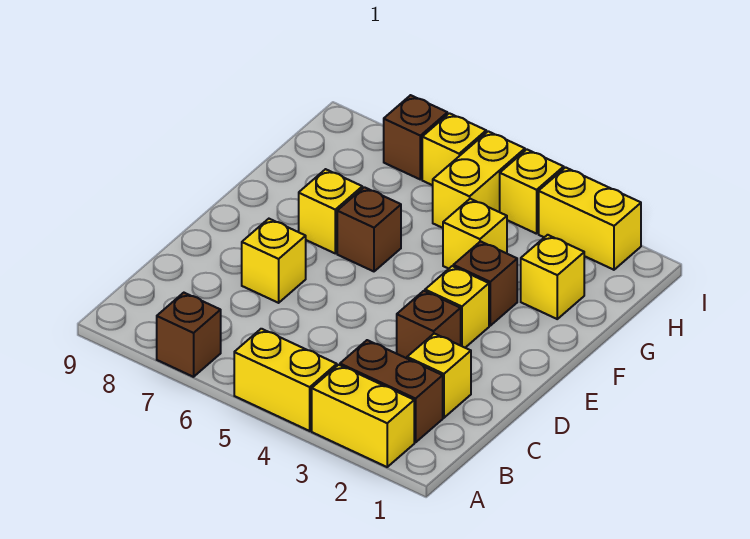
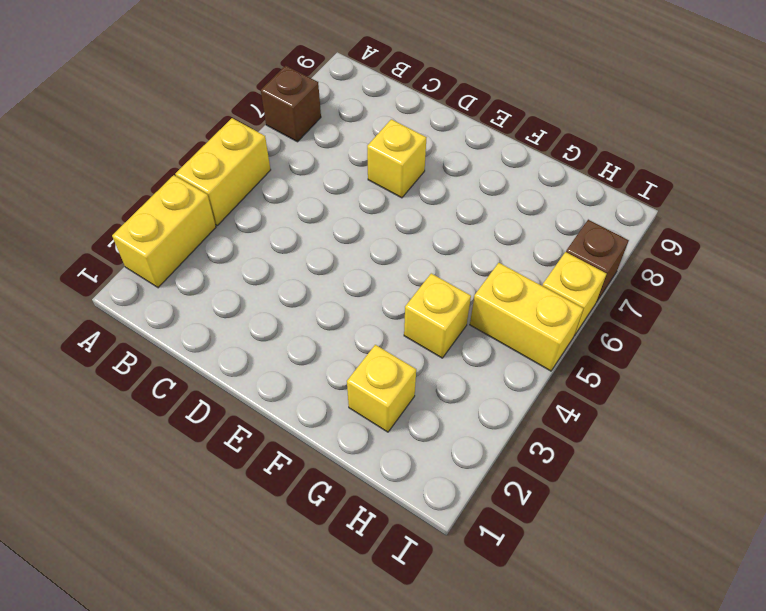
none -> brown 1x2 brick [340,340,443,442]
none -> yellow 1x1 brick [407,334,471,418]
none -> brown 1x1 brick [397,291,461,358]

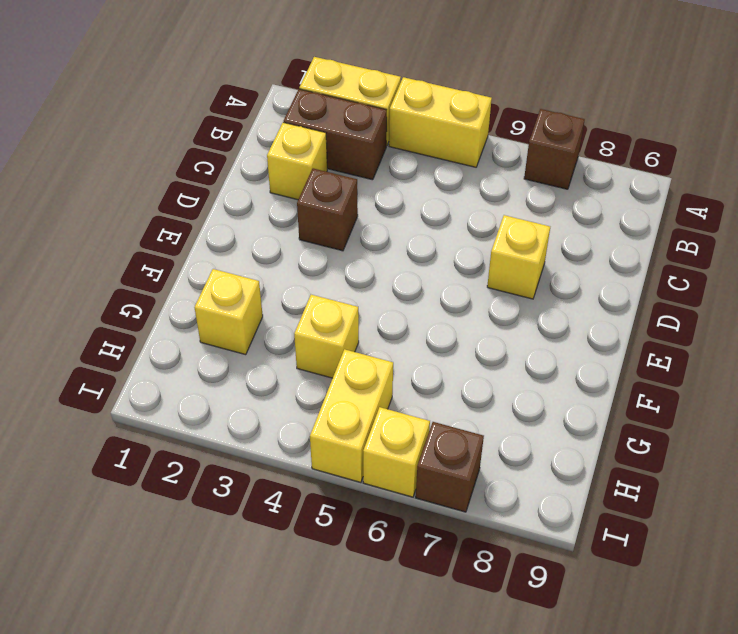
none -> yellow 1x1 brick [425,266,489,348]
none -> brown 1x1 brick [453,241,517,326]
none -> brown 1x1 brick [337,187,401,271]

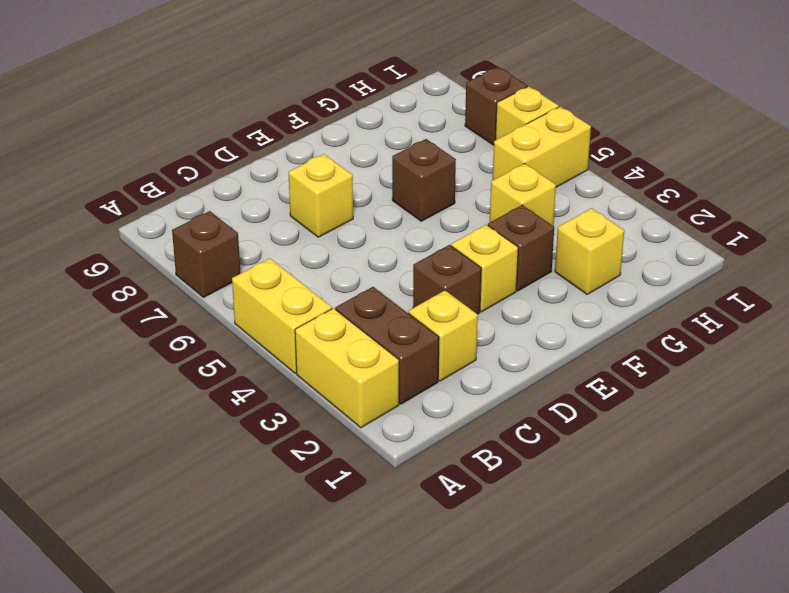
none -> yellow 1x1 brick [299,169,362,253]
none -> yellow 1x2 brick [539,167,641,270]
none -> yellow 1x1 brick [500,150,564,234]

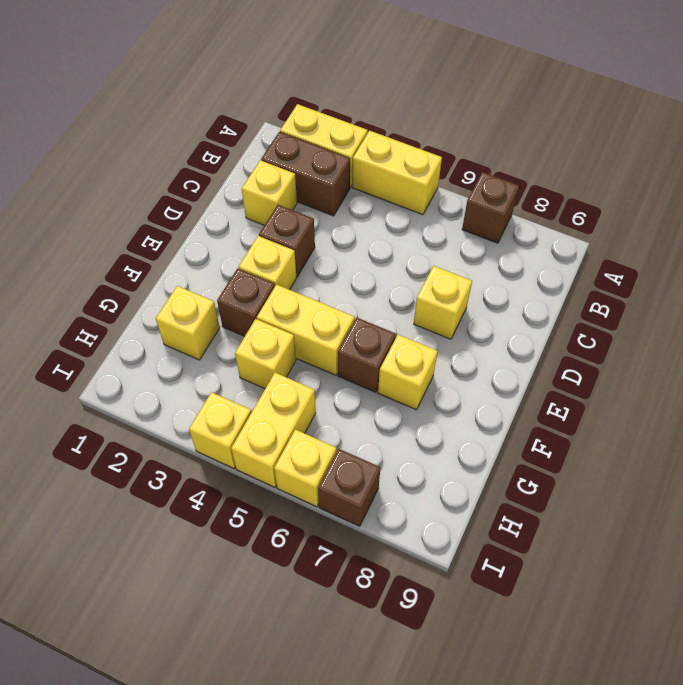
yellow 1x2 brick [257,285,355,375] -> yellow 1x2 brick moved to [539,167,641,270]

